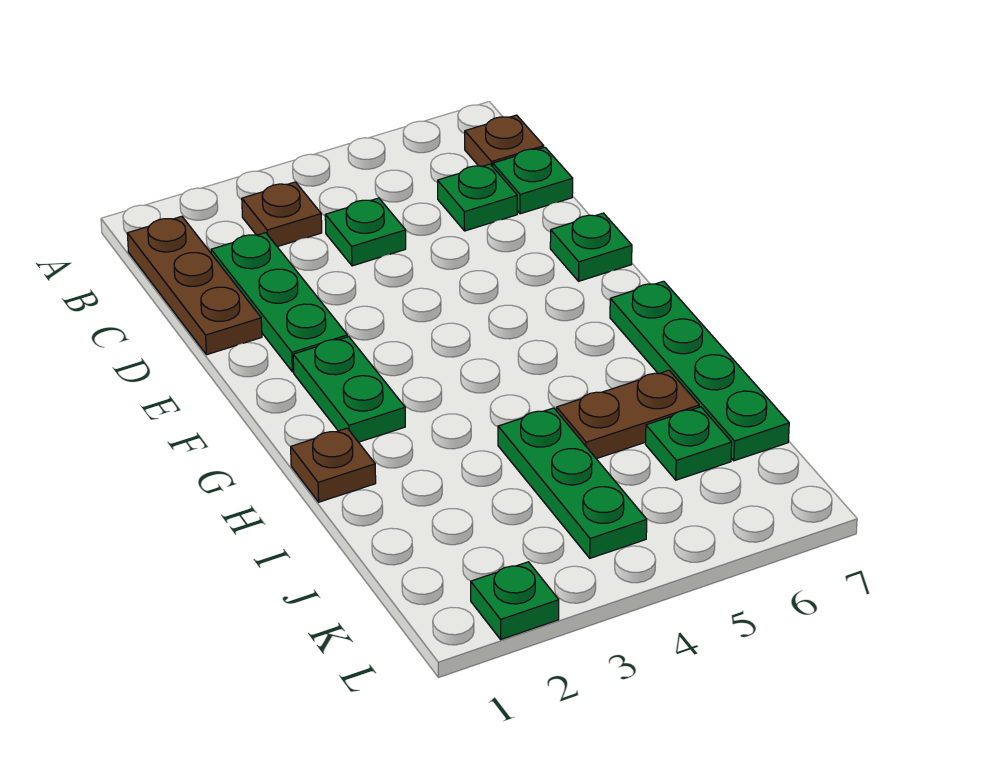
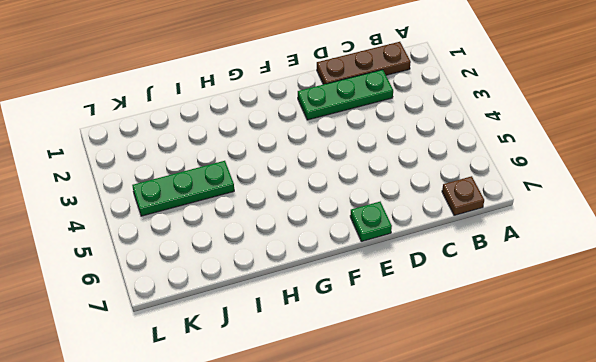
none -> brown 1x1 plate [242,182,322,247]
none -> green 1x1 plate [325,198,406,266]
none -> green 1x1 plate [438,164,517,231]

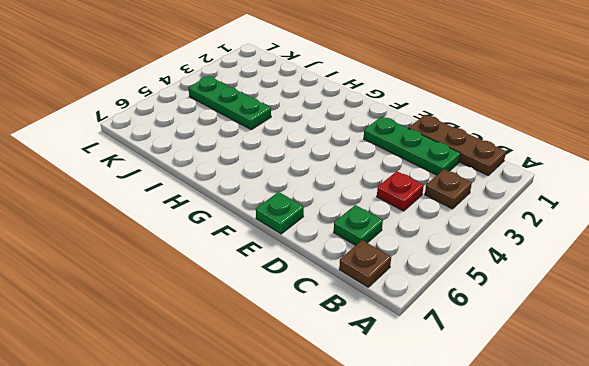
red 1x1 plate [377,171,424,211] -> green 1x1 plate [325,198,406,266]
none -> green 1x1 plate [493,147,573,214]
none -> green 1x2 plate [293,337,405,442]
none -> green 1x4 plate [610,281,789,461]

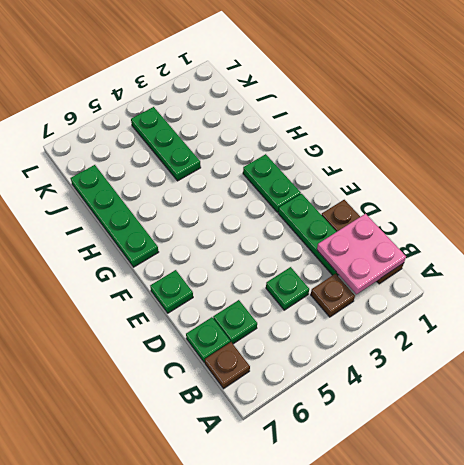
pink 2x2 plate [317,214,406,294] -> none
none -> brown 1x1 plate [291,428,376,502]
none -> brown 1x2 plate [557,370,699,459]
none -> green 1x1 plate [646,407,732,480]

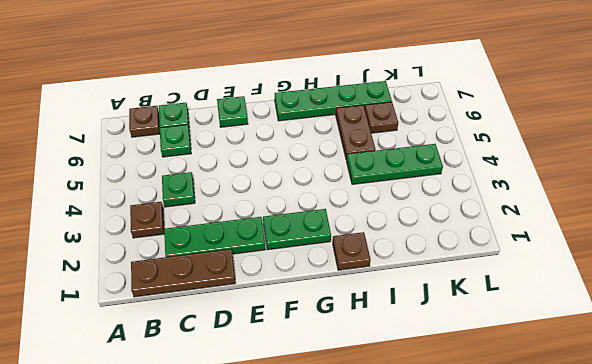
brown 1x1 plate [365,102,398,133] -> green 1x1 plate [646,407,732,480]
none -> green 1x1 plate [471,562,559,639]

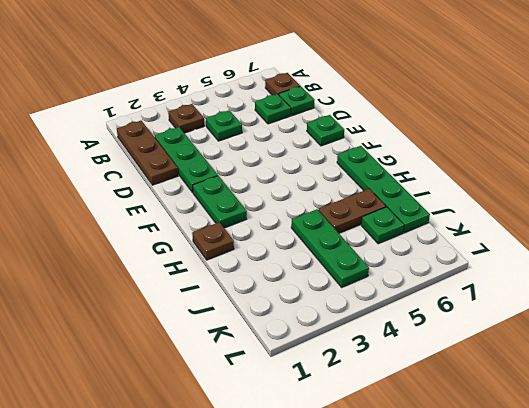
none -> green 1x1 plate [471,562,559,639]

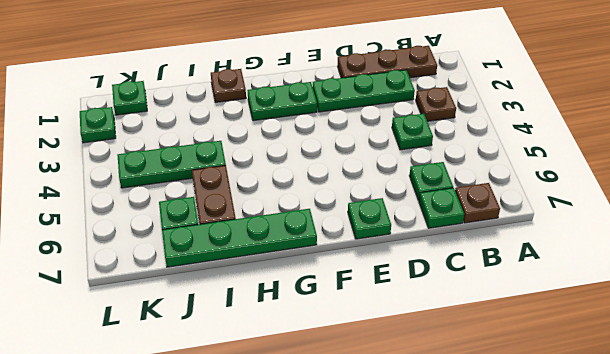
green 1x1 plate [112,81,147,115] -> none

